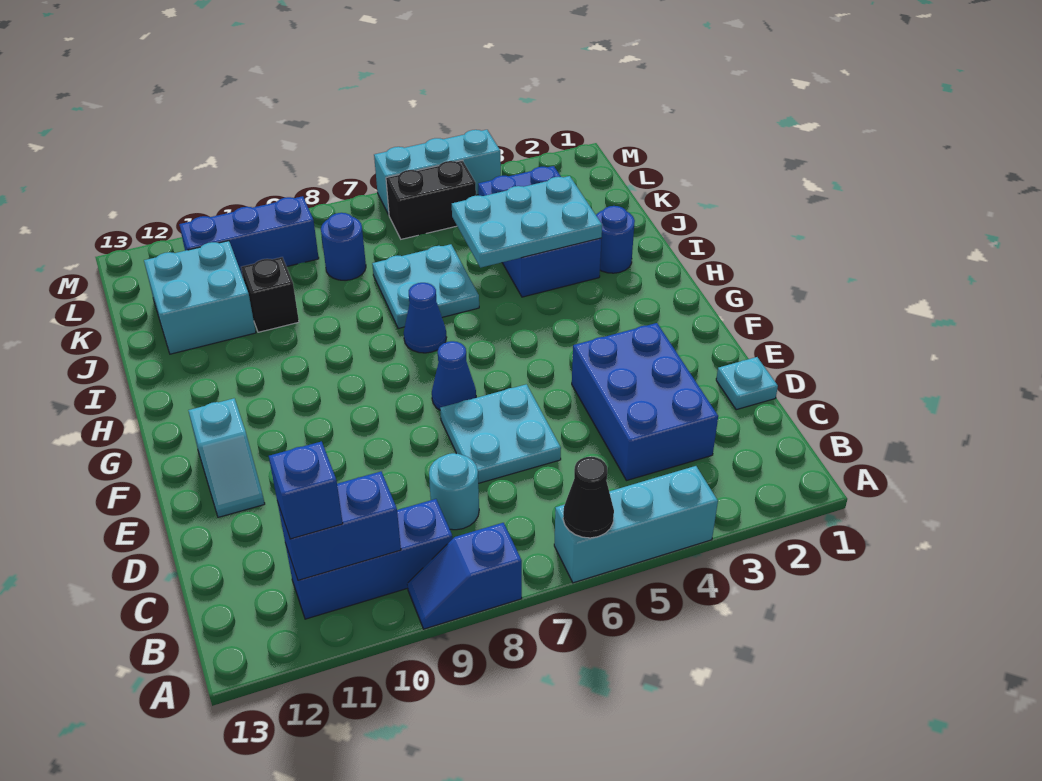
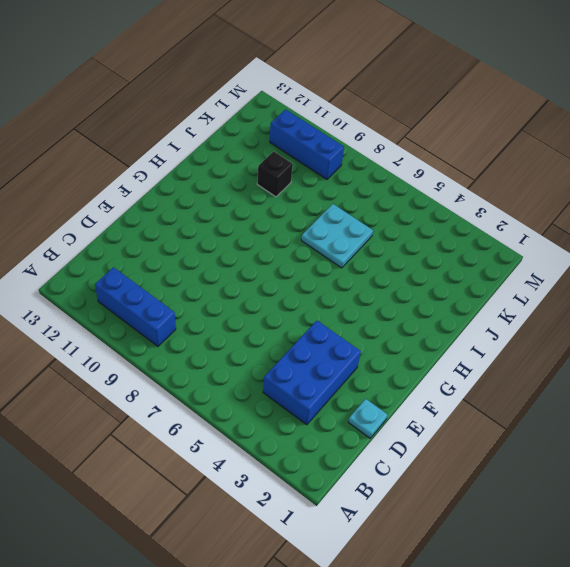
none -> cyan 1x3 brick [554,466,718,583]
none -> blue 1x2 slope [407,523,522,629]
none -> cyan 1x1 round brick [429,453,479,530]

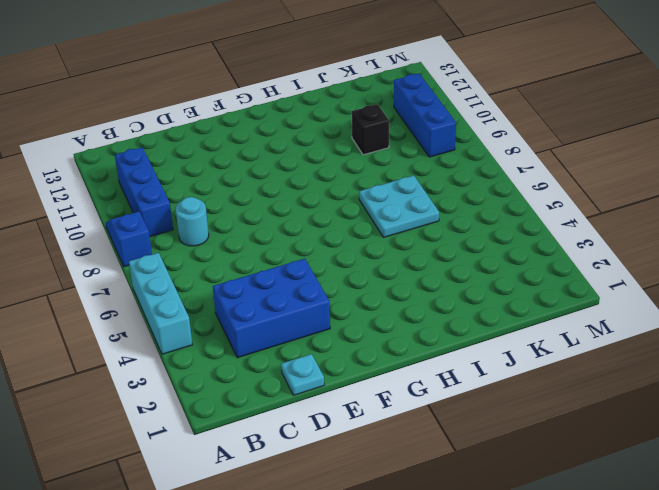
none -> cyan 2x2 plate [440,384,561,483]
none -> cyan 1x2 slope [188,398,265,517]
none -> blue 1x1 cone [432,341,476,410]

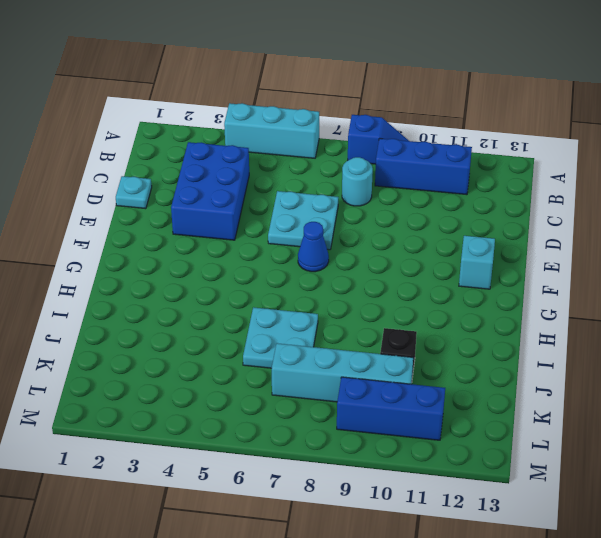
cyan 1x4 brick [272,343,413,402] -> blue 1x1 round brick [321,213,366,280]
none -> blue 1x1 cone [404,283,447,353]
none -> blue 1x1 round brick [596,206,635,273]
none -> blue 2x3 brick [478,166,602,297]

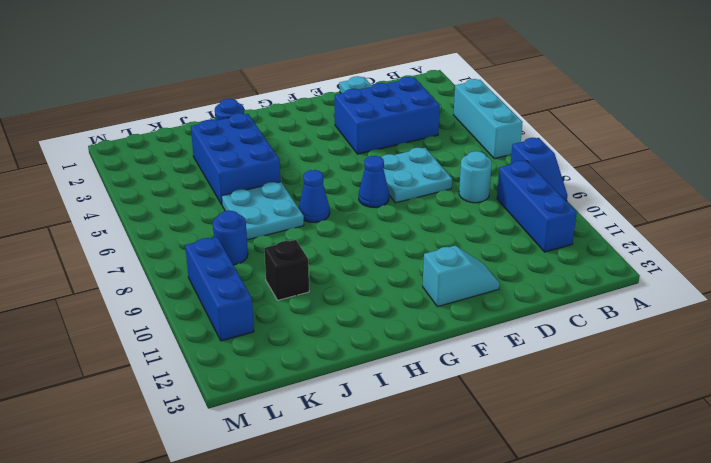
blue 2x3 brick [191,113,280,204] -> blue 2x3 brick turned to [478,166,602,297]
none -> cyan 2x2 brick [144,241,256,354]
none -> black 1x2 brick [386,160,476,239]
none -> cyan 1x3 brick [374,130,501,215]

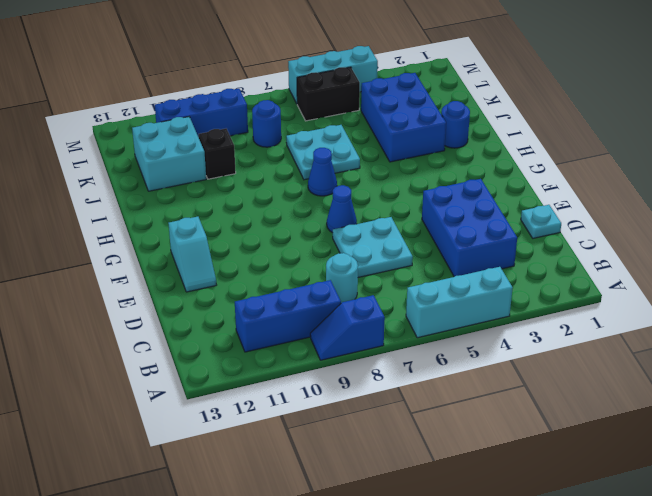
none -> black 1x1 cone [563,457,614,538]
none -> blue 1x2 brick [278,472,401,580]
none -> cyan 2x3 plate [452,176,602,268]

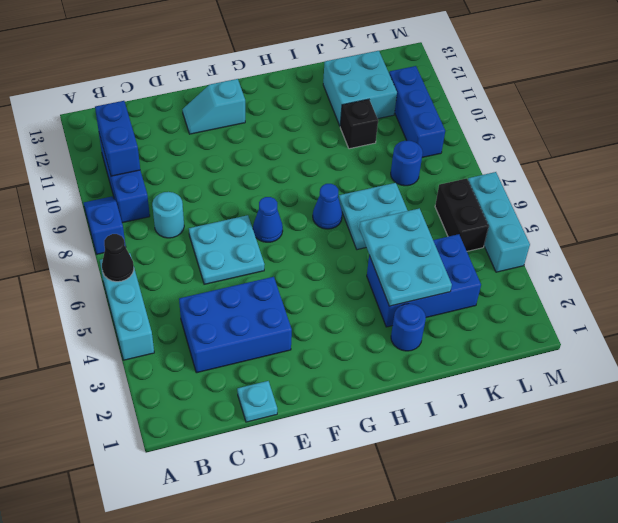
none -> blue 1x1 brick [269,441,343,539]

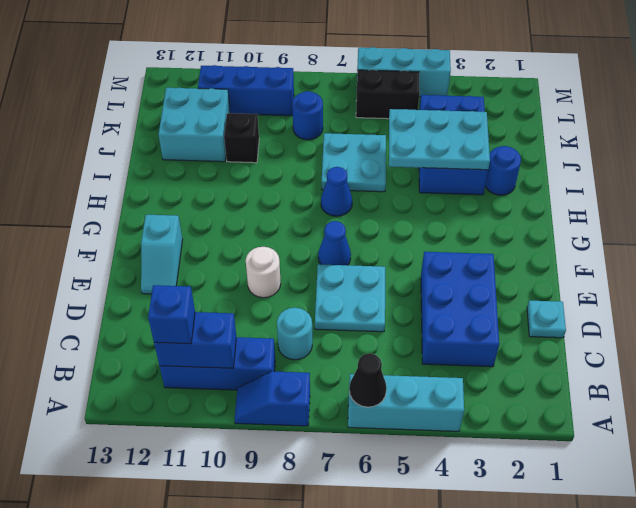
white 1x1 round brick [246,247,281,298] -> none

